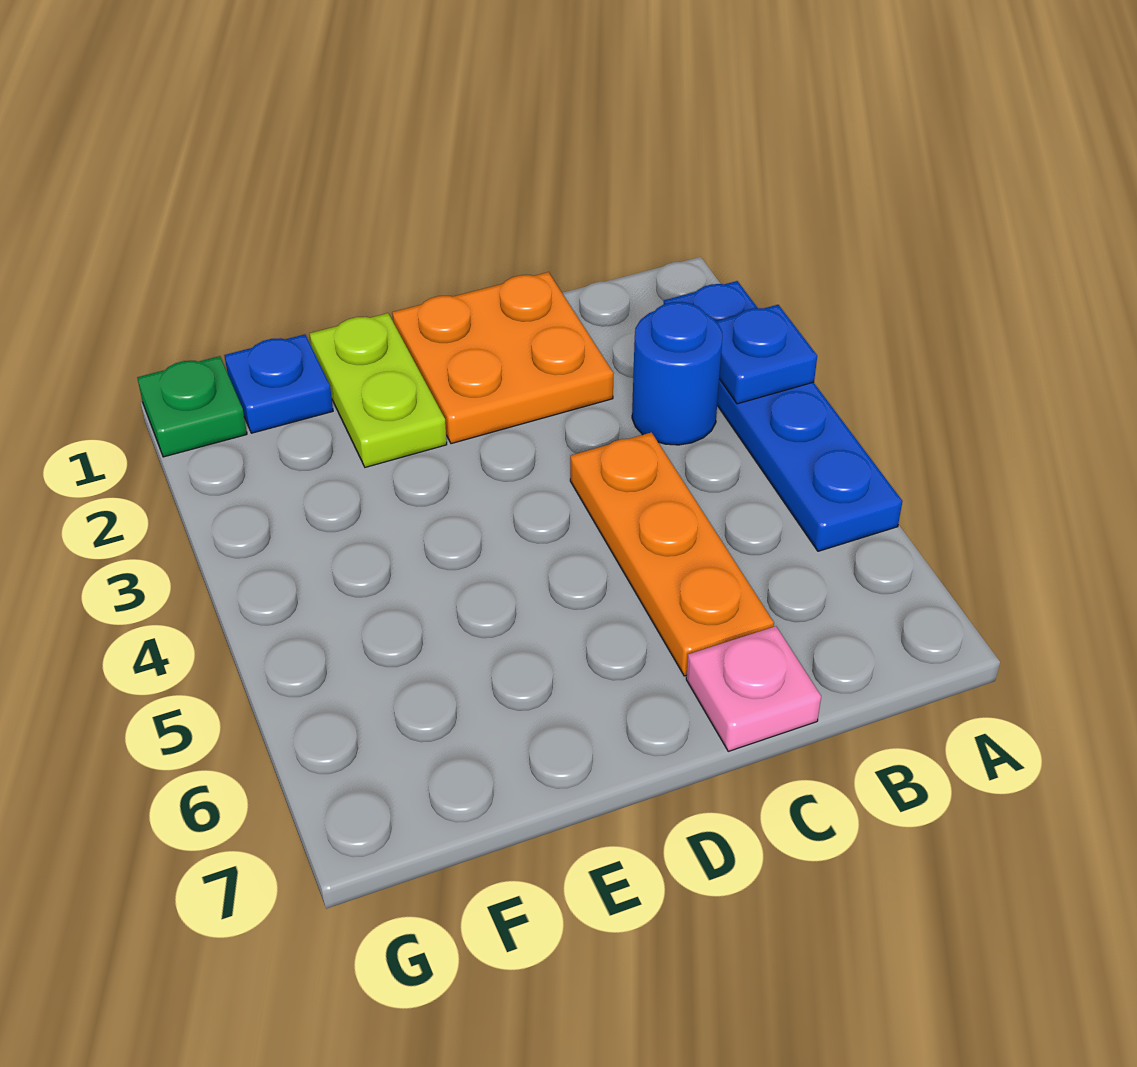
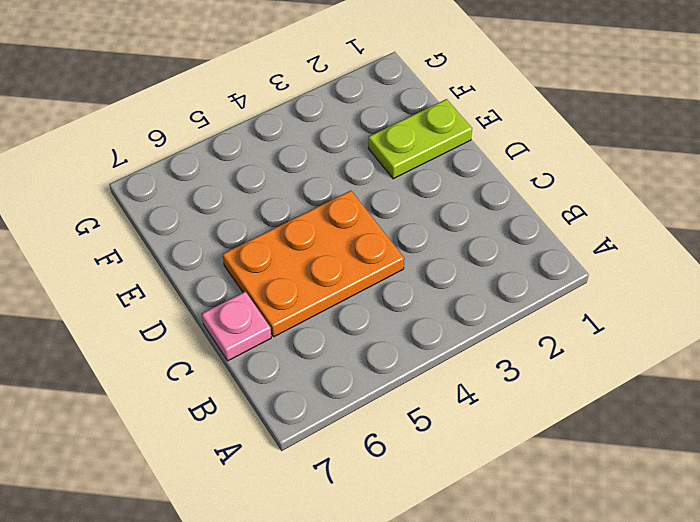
orange 2x3 plate [223,191,404,337] -> orange 1x3 plate [570,432,774,676]
none -> blue 1x4 plate [664,281,902,551]
none -> blue 1x1 round brick [632,302,722,445]

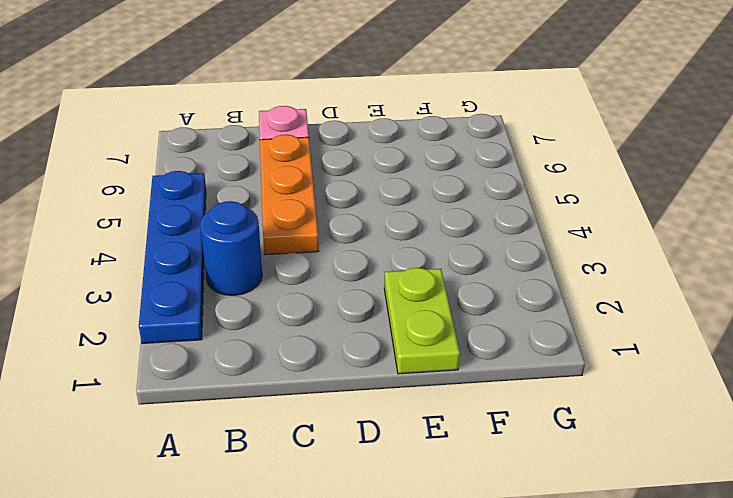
none -> orange 2x2 plate [392,272,613,444]
none -> blue 1x1 plate [224,334,333,433]

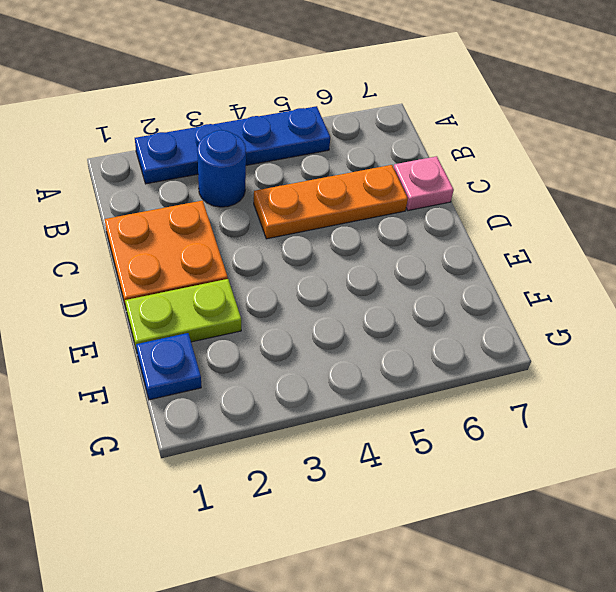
none -> green 1x1 plate [137,356,247,457]
none -> blue 1x1 plate [716,305,817,404]

